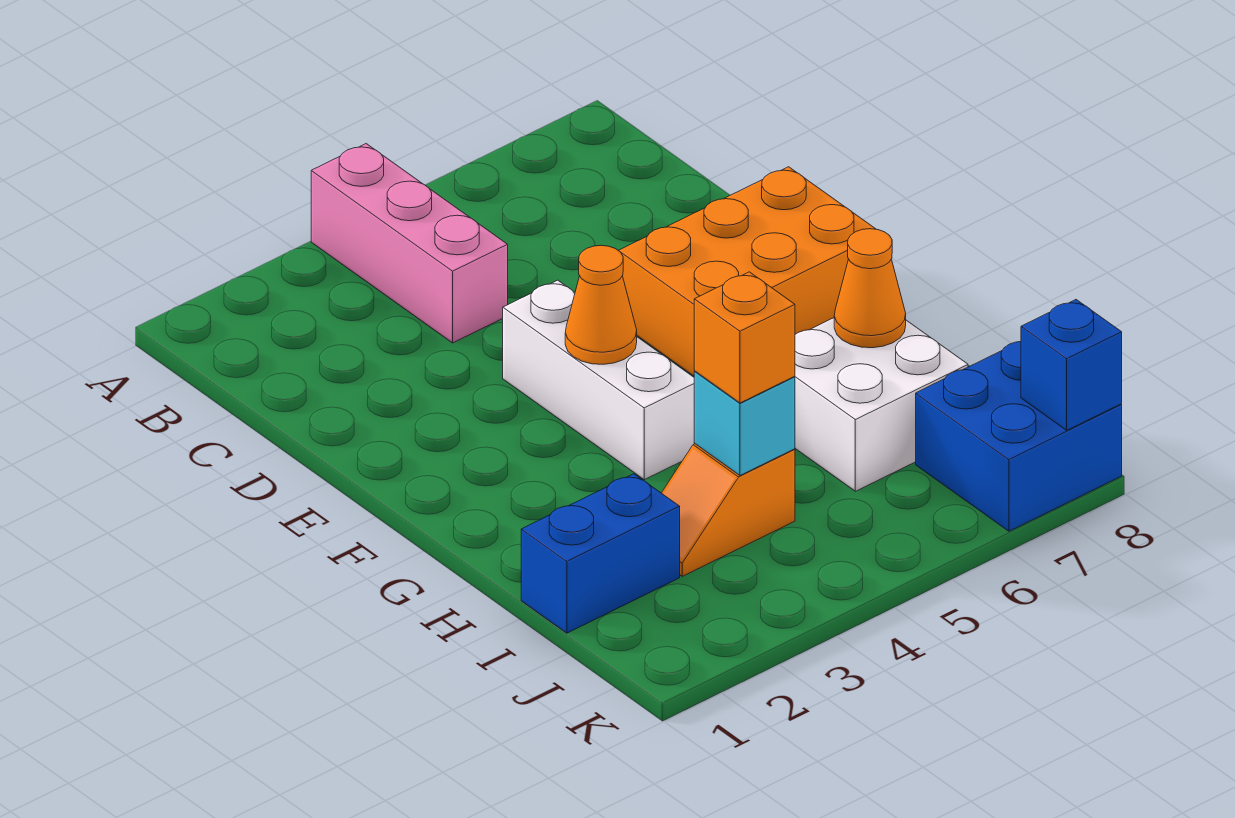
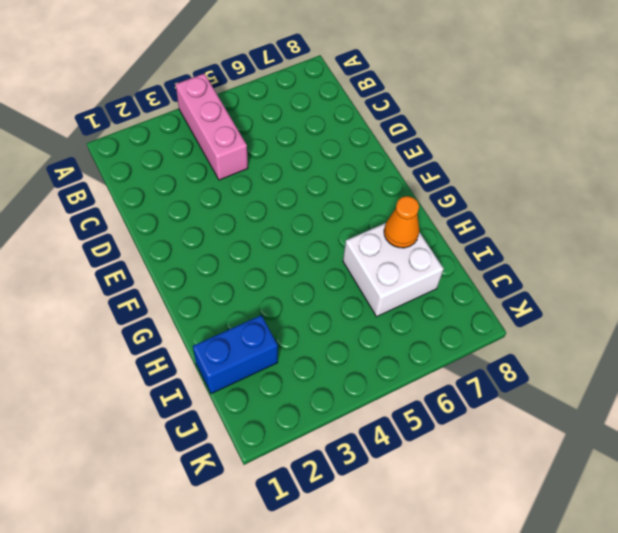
none -> white 1x3 brick [503,280,695,480]
none -> orange 2x3 brick [618,167,875,376]
none -> orange 1x2 slope [662,444,795,576]

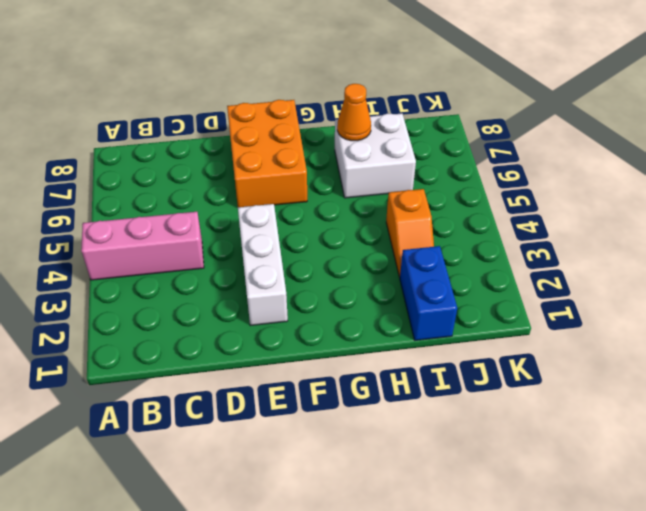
white 1x3 brick [238,204,288,326] -> white 1x3 brick turned to [503,280,695,480]
none -> blue 2x2 brick [916,342,1122,531]
none -> orange 1x1 cone [565,245,637,364]
none -> cyan 1x1 brick [694,371,795,475]

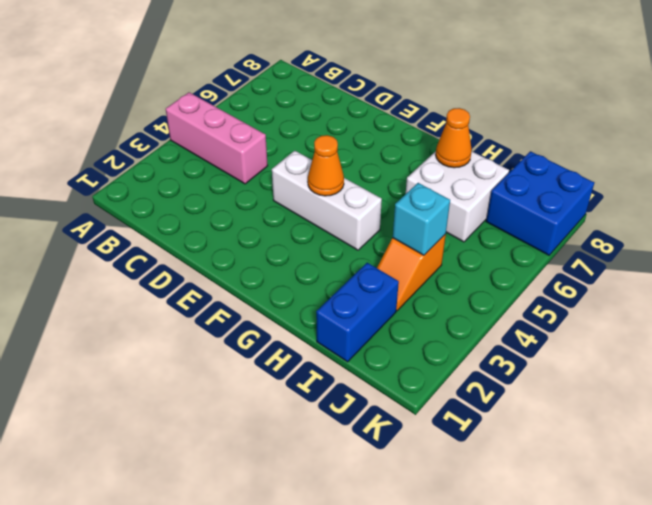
none -> orange 2x3 brick [618,167,875,376]
none -> blue 1x1 brick [1021,300,1122,430]
none -> orange 1x1 brick [694,272,795,403]

